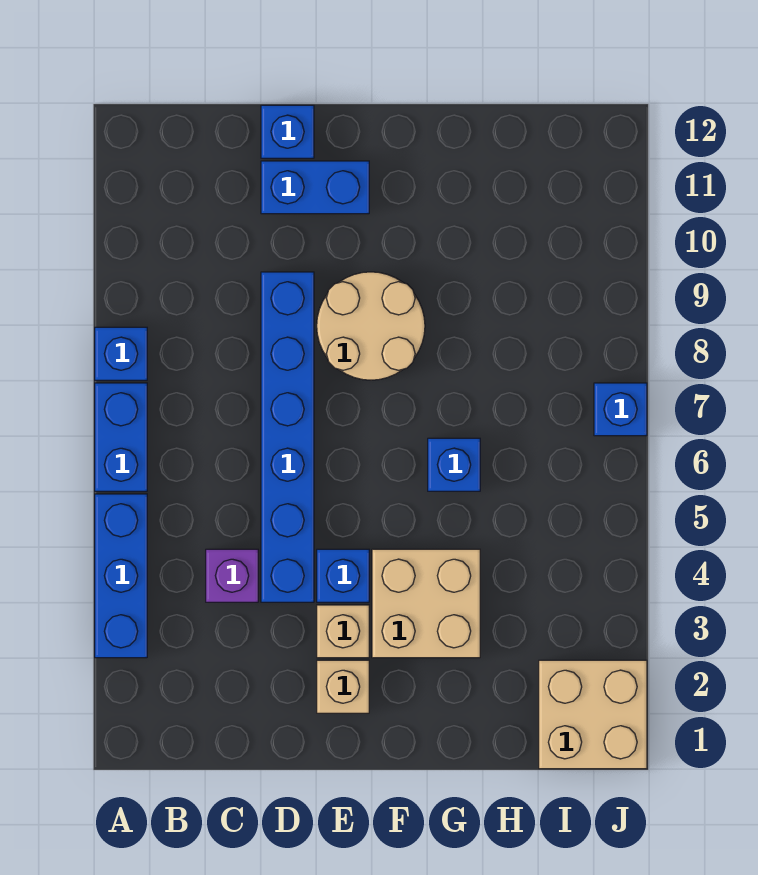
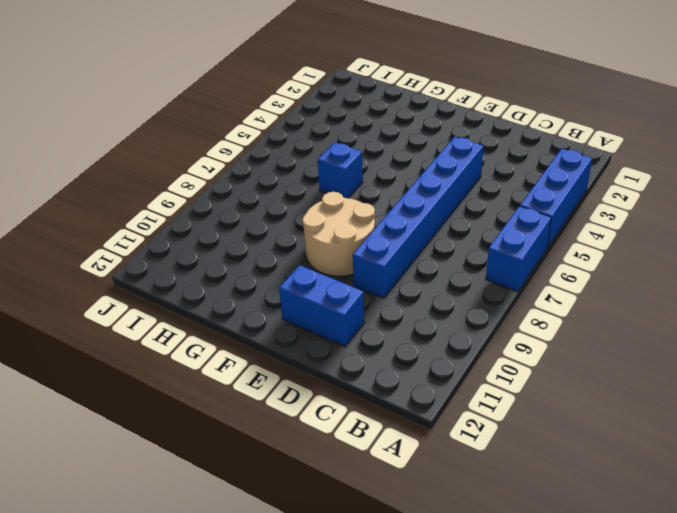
none -> blue 1x1 brick [95,327,147,380]
none -> purple 1x1 brick [206,549,258,602]
none -> blue 1x1 brick [261,105,314,158]

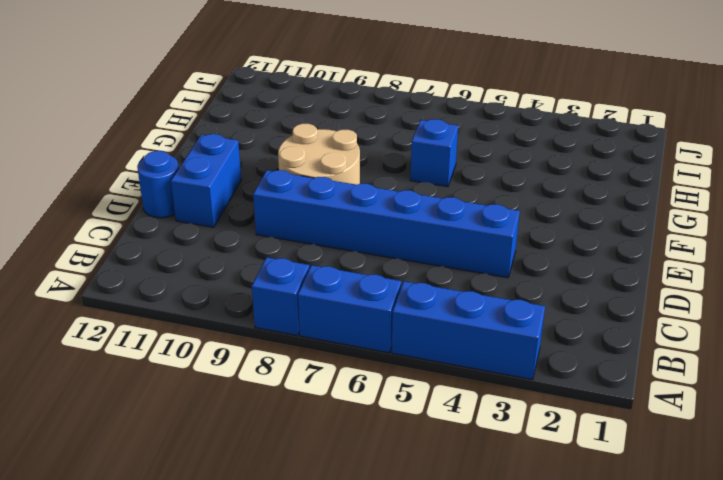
blue 1x1 round brick [137,151,179,218] -> blue 1x1 brick [261,105,314,158]
none -> purple 1x1 brick [206,549,258,602]
none -> tan 1x1 brick [317,660,369,713]
none -> tan 1x1 brick [317,605,369,658]

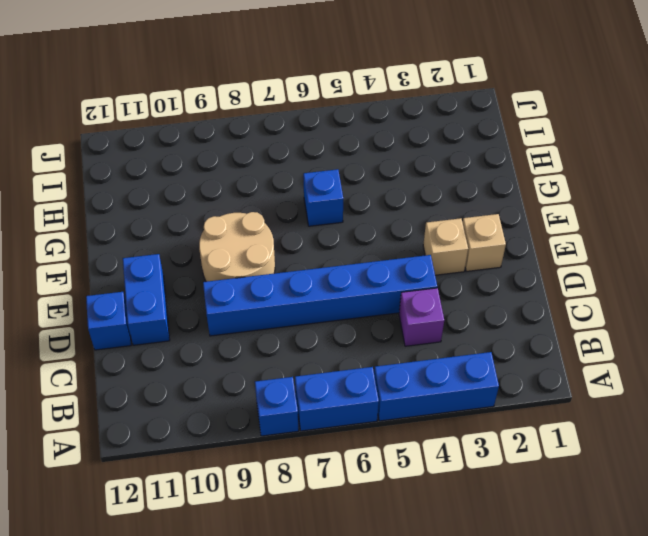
none -> blue 1x1 brick [317,549,369,602]
none -> tan 2x2 brick [372,549,480,658]
none -> tan 2x2 brick [539,660,647,769]

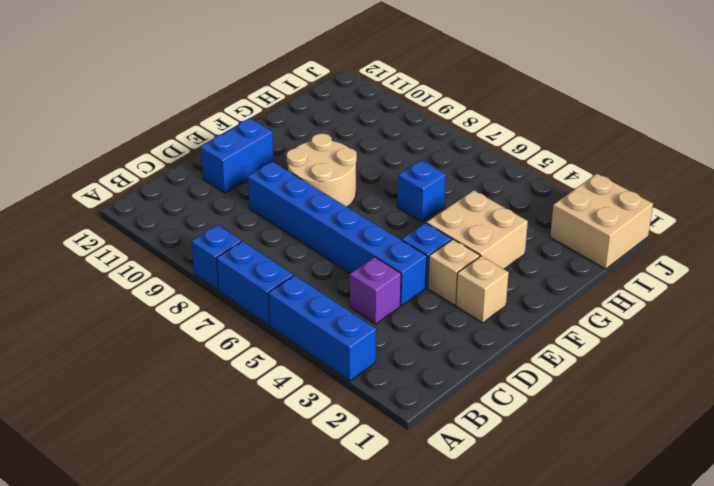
none -> blue 1x1 brick [261,105,314,158]
none -> blue 1x1 brick [594,383,647,436]

